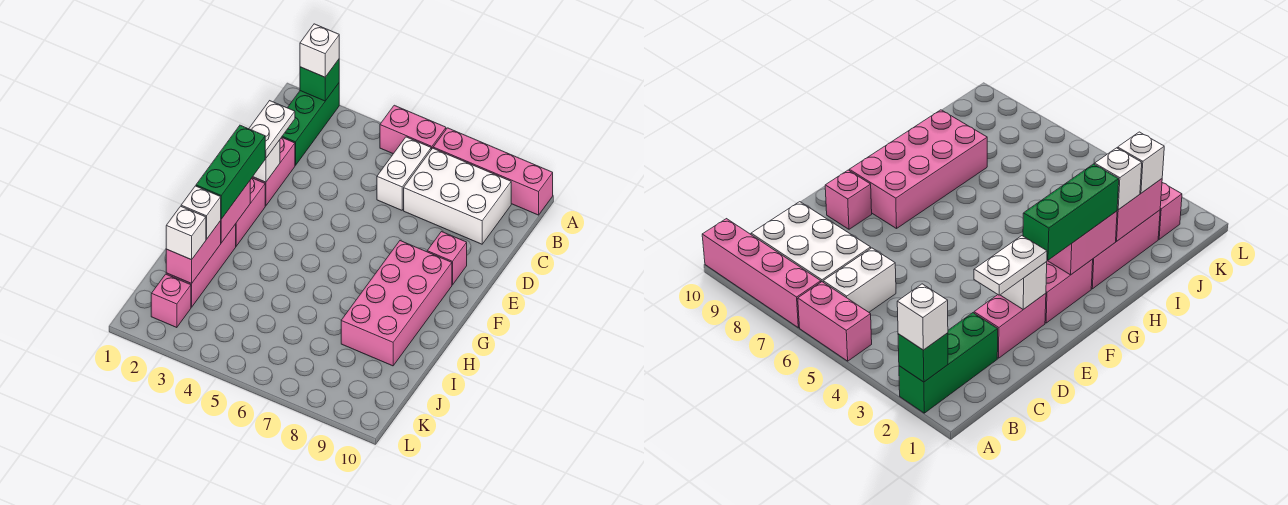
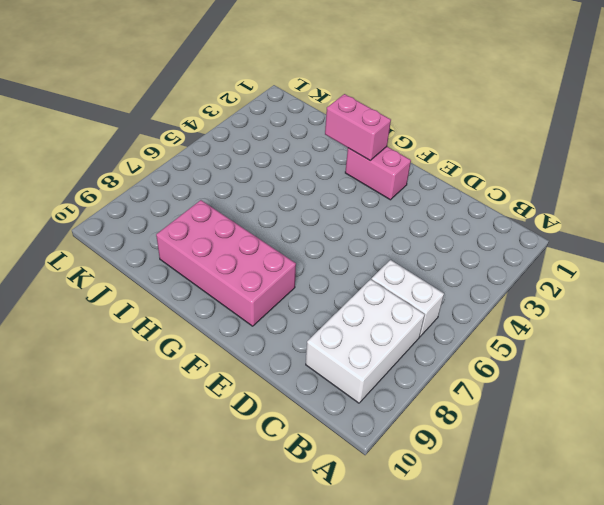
none -> green 1x3 brick [282,83,339,165]
none -> pink 1x2 brick [380,105,446,154]
none -> pink 1x4 brick [433,128,553,215]

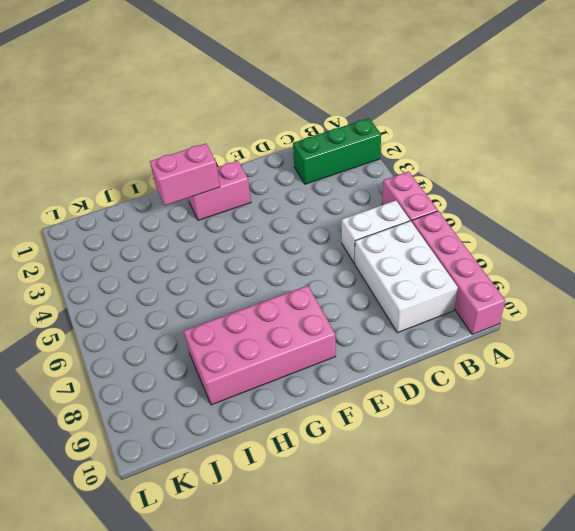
none -> pink 1x2 brick [252,137,295,206]
none -> pink 1x1 brick [427,232,467,285]
none -> pink 1x3 brick [166,224,236,307]

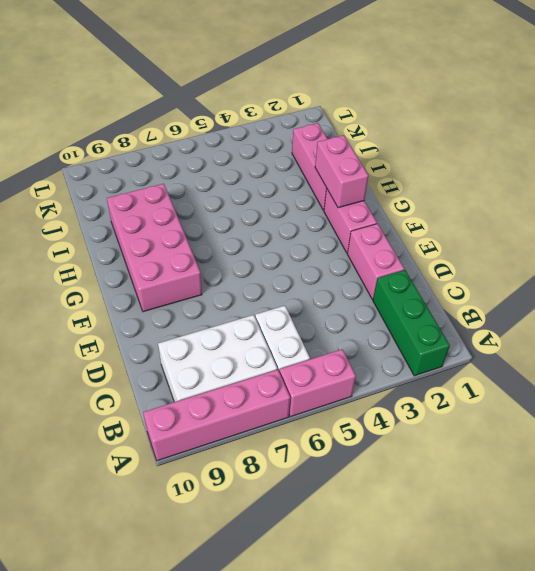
none -> pink 1x1 brick [427,232,467,285]
none -> pink 1x1 brick [151,274,191,328]
none -> green 1x1 brick [300,60,339,101]

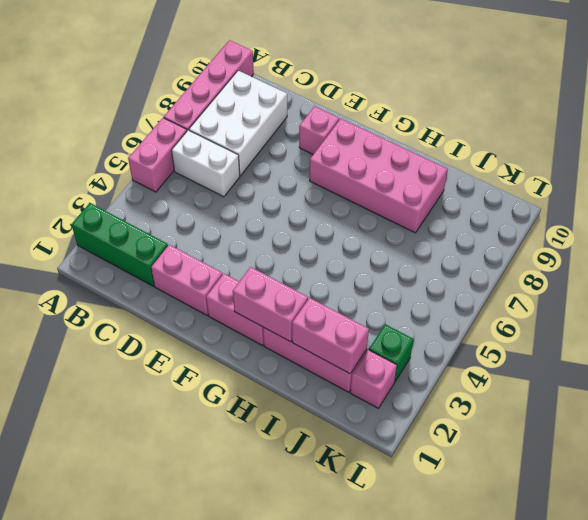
green 1x1 brick [369,324,413,382] -> green 1x1 brick moved to [300,60,339,101]
none -> white 1x1 brick [253,140,280,182]
none -> white 1x1 brick [300,24,339,77]
none -> white 1x2 plate [249,101,295,158]

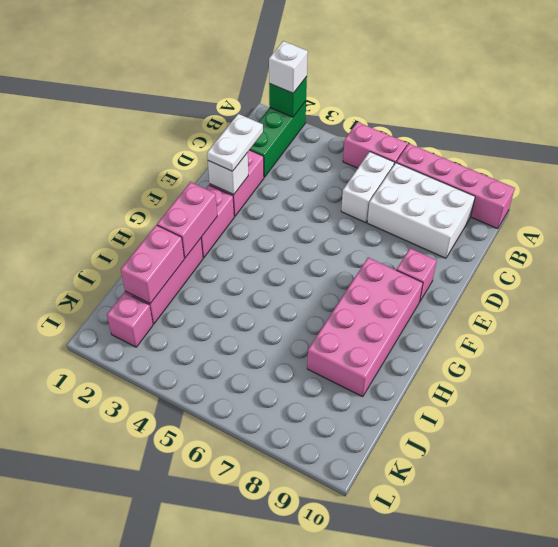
none -> green 1x3 brick [196,125,266,219]
none -> white 1x1 brick [181,186,221,239]
none -> white 1x1 brick [166,206,206,260]

